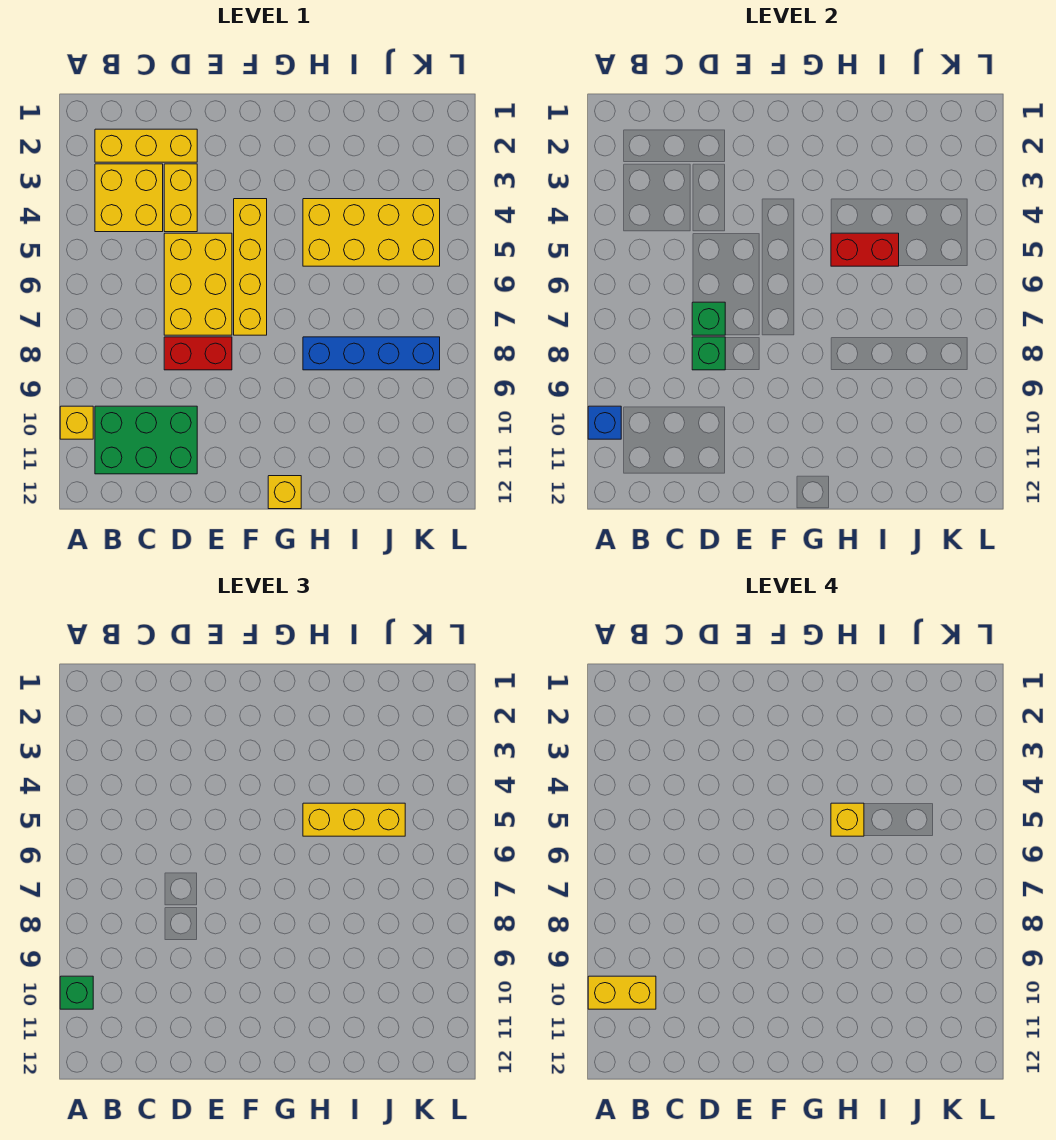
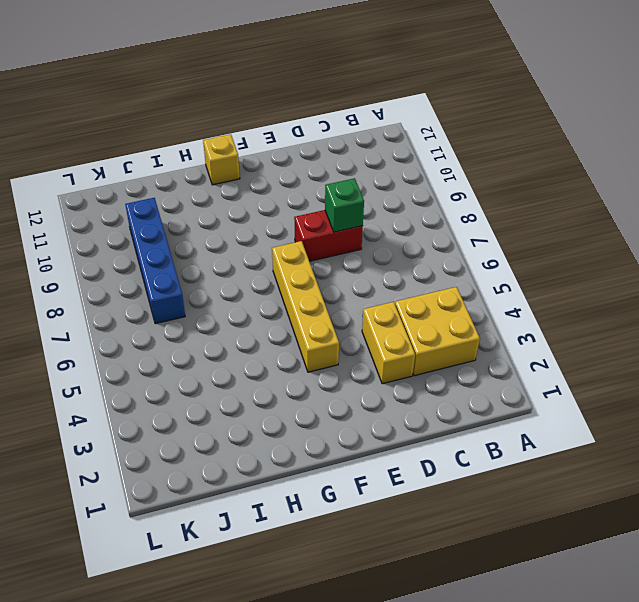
blue 1x4 brick [125,198,185,324] -> blue 1x4 brick turned to [303,337,440,370]
none -> yellow 1x1 brick [60,406,93,439]
none -> yellow 1x3 brick [95,129,197,162]
none -> green 2x3 brick [95,406,197,474]

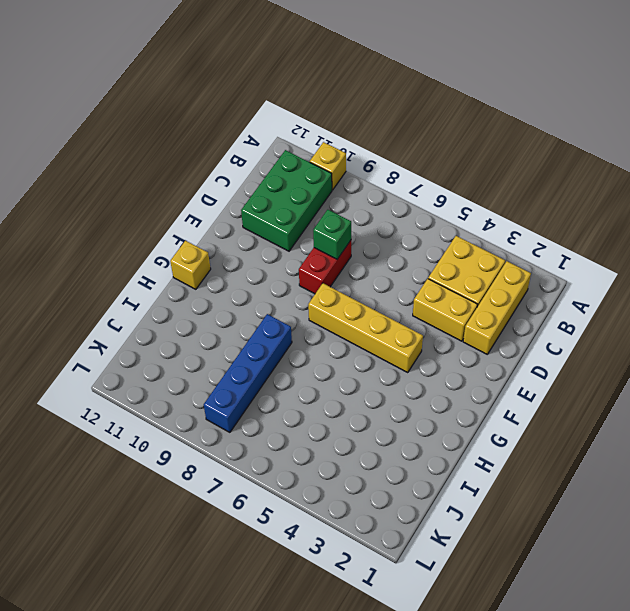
none -> yellow 2x3 brick [164,233,232,335]
none -> yellow 2x4 brick [303,199,440,266]
none -> blue 1x1 brick [588,406,621,439]

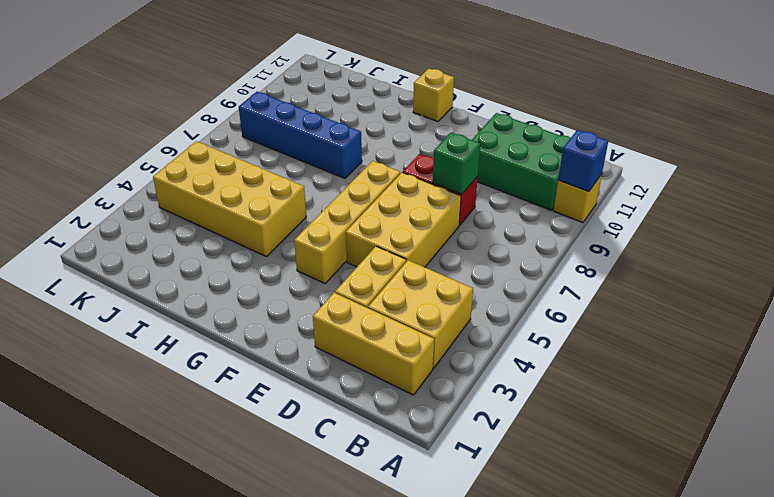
none -> green 1x1 brick [692,302,725,335]
none -> red 1x2 brick [831,233,899,266]
none -> green 1x1 brick [60,976,93,1009]

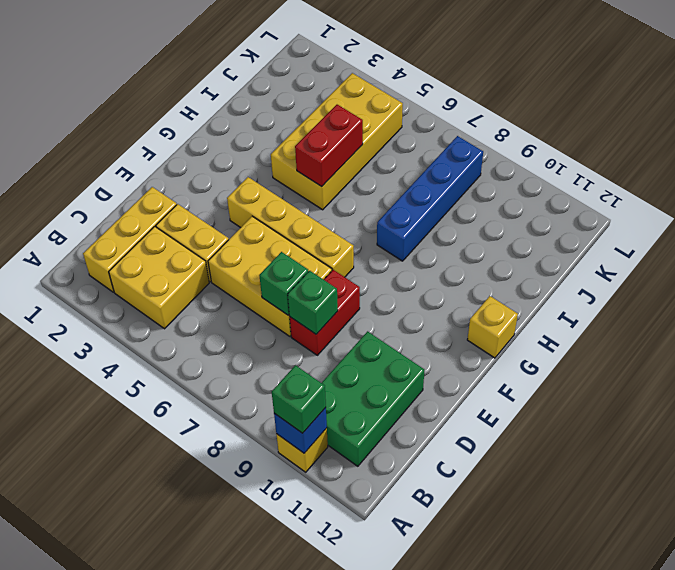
none -> yellow 1x3 brick [303,803,405,836]
none -> yellow 1x2 brick [588,976,656,1009]
none -> yellow 1x1 brick [831,803,864,836]

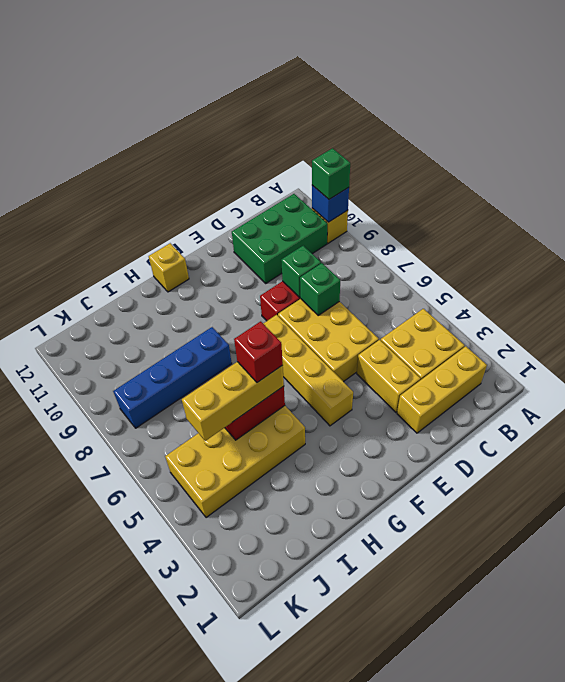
red 1x1 brick [234,321,283,383] -> yellow 1x1 brick [831,803,864,836]
none -> yellow 1x2 brick [588,976,656,1009]

